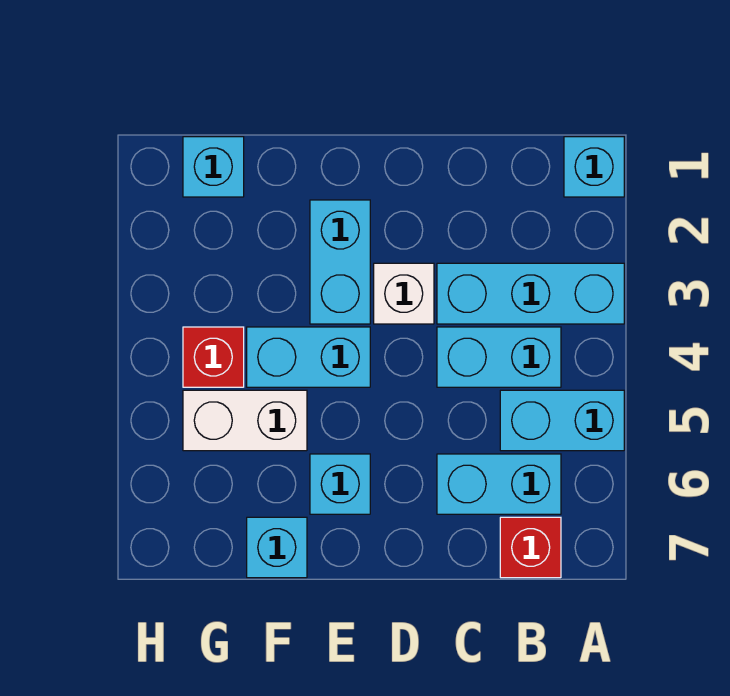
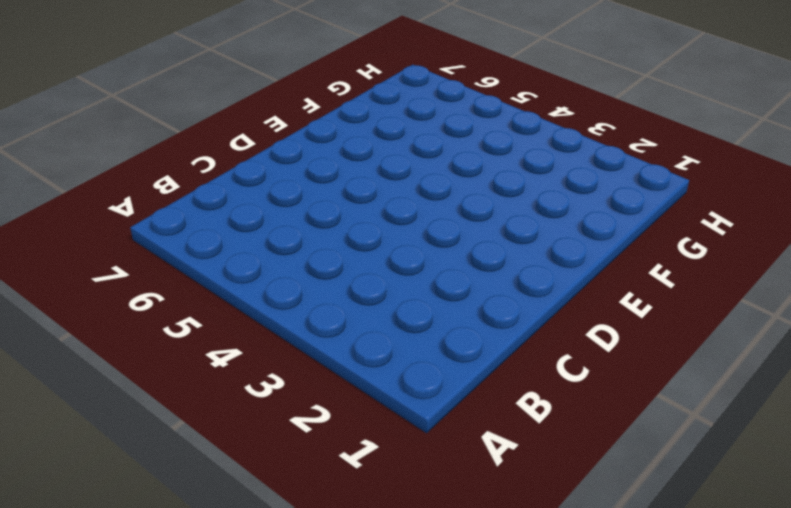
none -> cyan 1x1 brick [564,137,624,197]
none -> cyan 1x3 brick [437,263,624,324]
none -> cyan 1x2 brick [500,390,624,451]

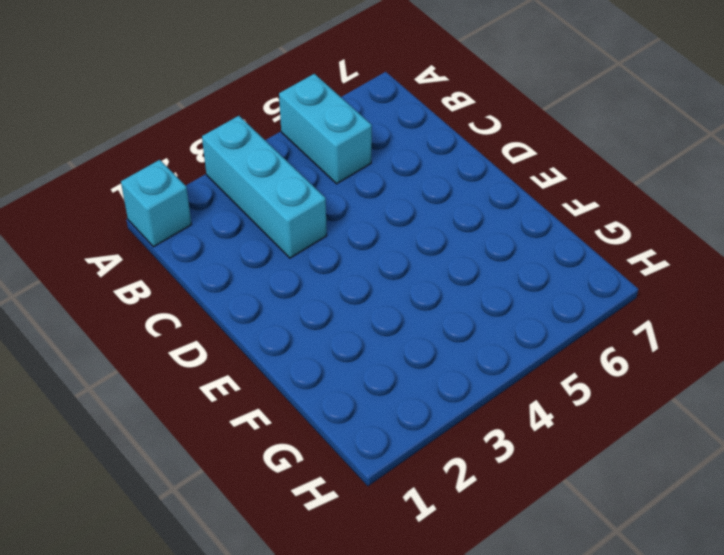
none -> cyan 1x2 brick [437,327,561,387]
none -> cyan 1x2 brick [437,454,561,514]
none -> red 1x1 brick [500,517,561,578]

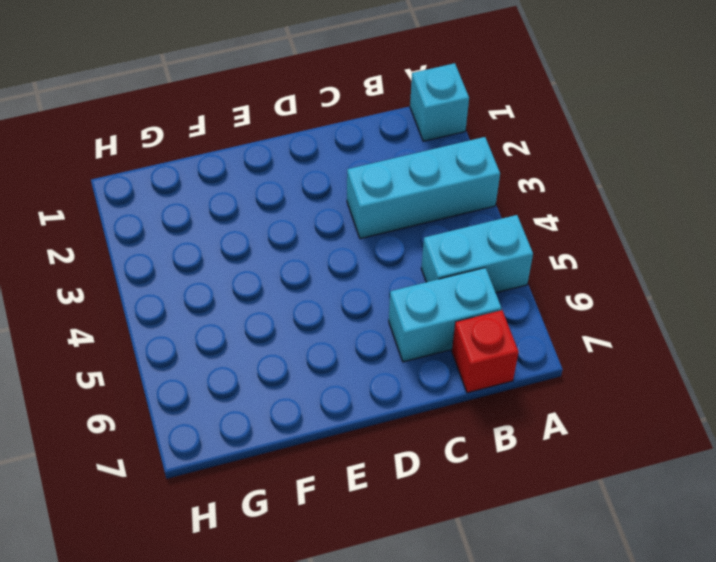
none -> cyan 1x2 brick [437,327,561,387]
none -> white 1x1 brick [374,263,434,324]
none -> cyan 1x2 brick [310,200,370,324]

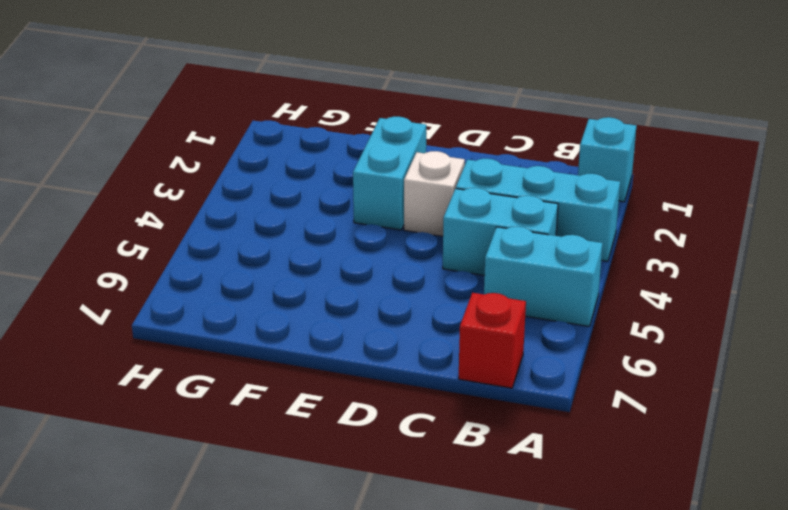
none -> cyan 1x2 brick [437,454,561,514]
none -> cyan 1x2 brick [247,327,370,387]
none -> cyan 1x1 brick [310,454,370,514]

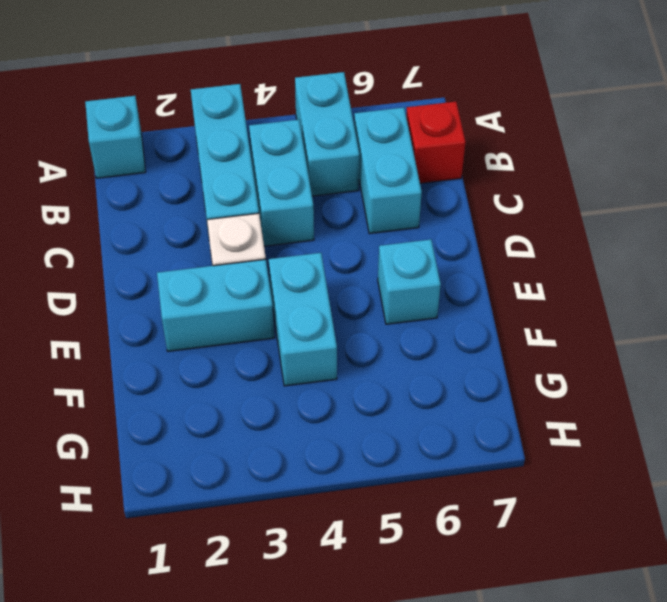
none -> white 1x2 brick [183,390,307,451]
none -> cyan 1x1 brick [247,517,307,578]
none -> cyan 1x1 brick [183,137,244,197]

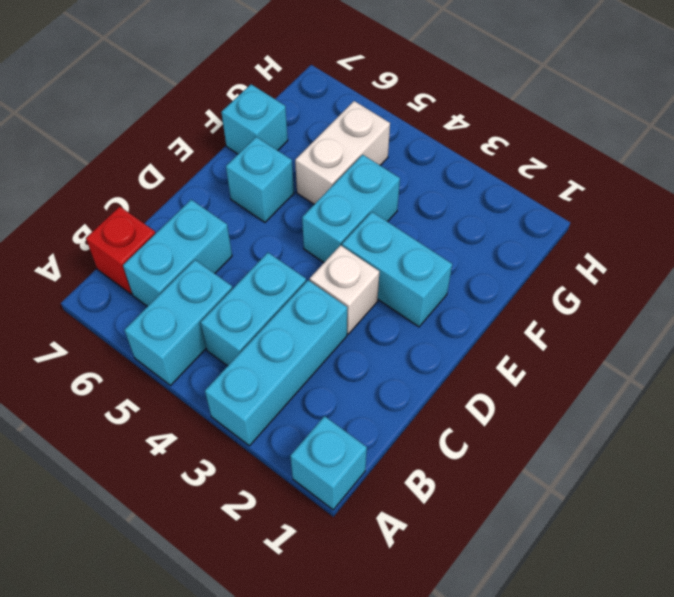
none -> cyan 1x1 brick [183,137,244,197]
none -> red 1x1 brick [183,327,244,387]

